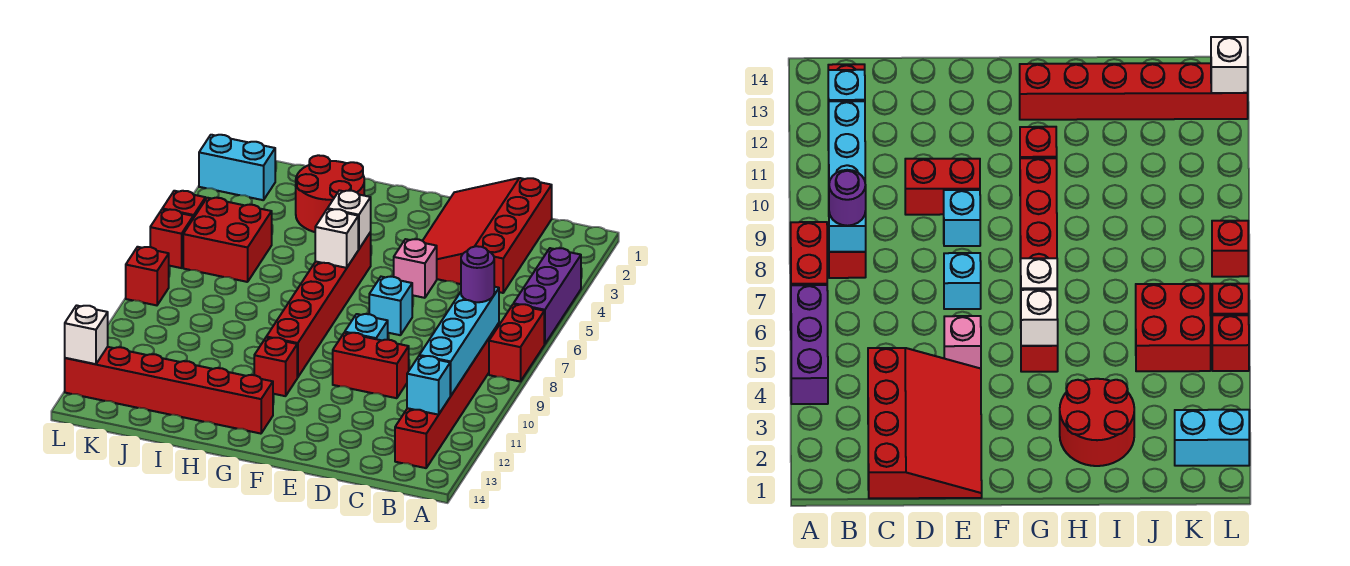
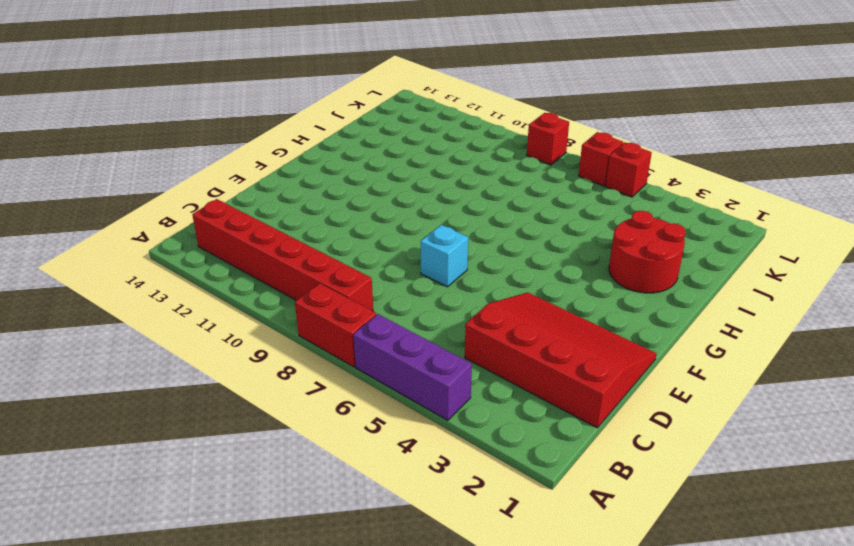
none -> red 1x2 brick [333,333,409,398]
none -> pink 1x1 brick [394,239,437,298]
none -> cyan 1x1 brick [345,314,388,340]

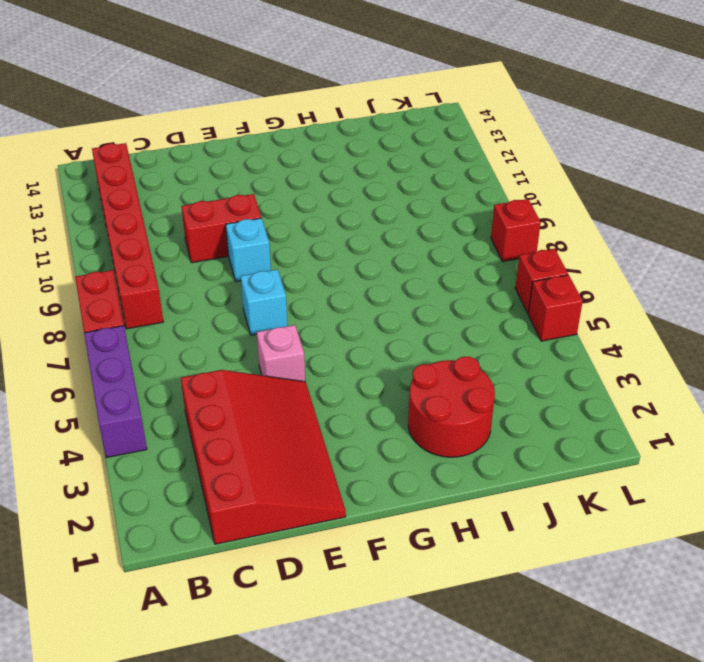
none -> red 1x6 brick [266,232,371,378]
none -> red 1x1 brick [254,338,297,396]
none -> red 1x6 brick [65,347,273,434]

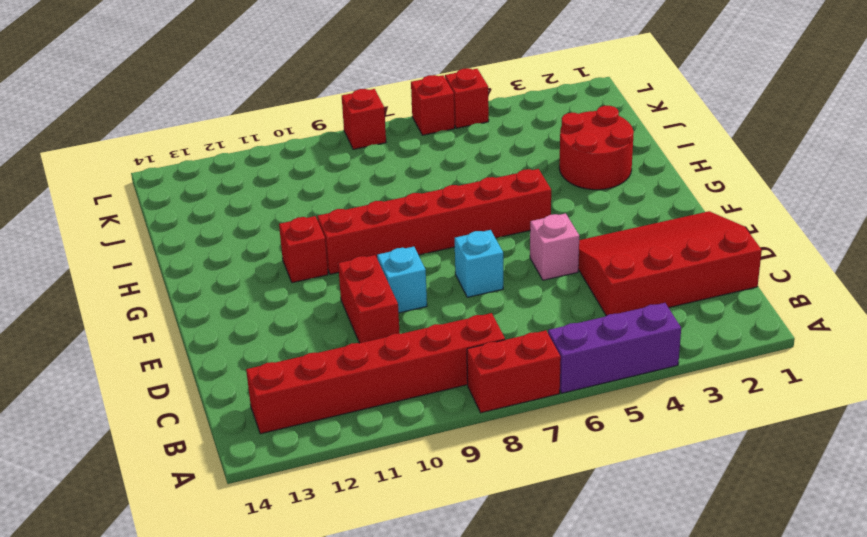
none -> red 1x6 brick [65,347,273,434]
none -> red 2x2 brick [183,198,272,282]
none -> cyan 1x2 brick [199,135,275,200]

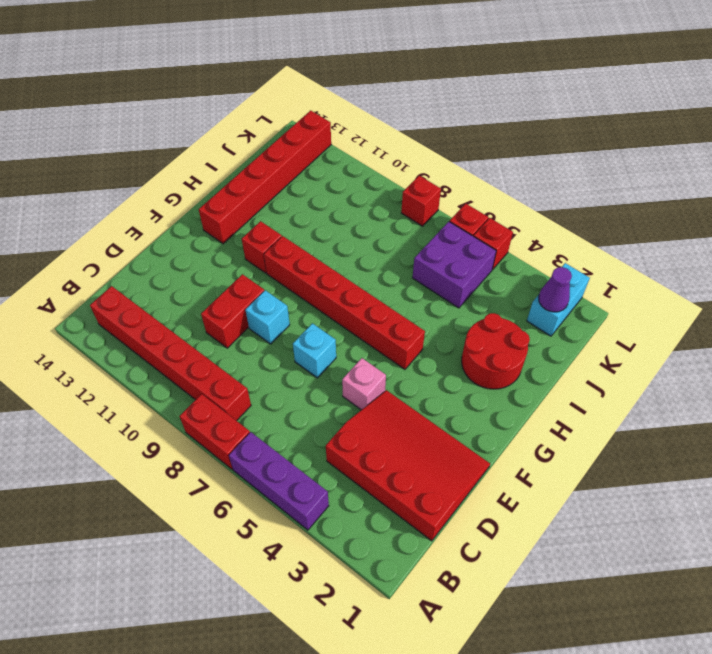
purple 2x2 brick [412,222,496,308] -> red 2x2 brick [183,198,272,282]
purple 1x1 cone [539,267,572,312] -> none
none -> cyan 1x4 brick [419,287,499,396]
none -> cyan 1x1 brick [407,356,450,415]
none -> white 1x1 brick [328,190,371,249]

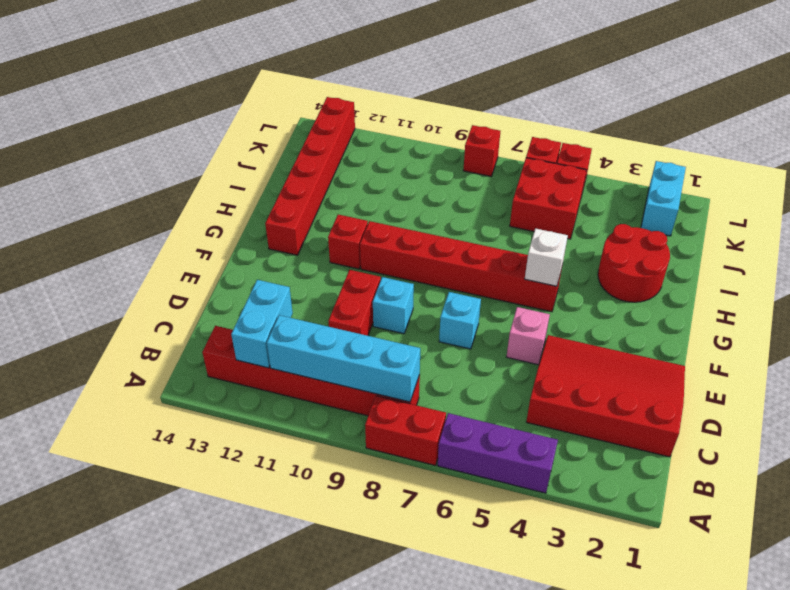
cyan 1x2 brick [231,280,293,368] -> cyan 1x1 brick [407,356,450,415]
none -> white 1x1 brick [315,209,358,268]
none -> white 1x1 brick [65,305,108,364]
none -> purple 1x1 round brick [461,246,494,302]

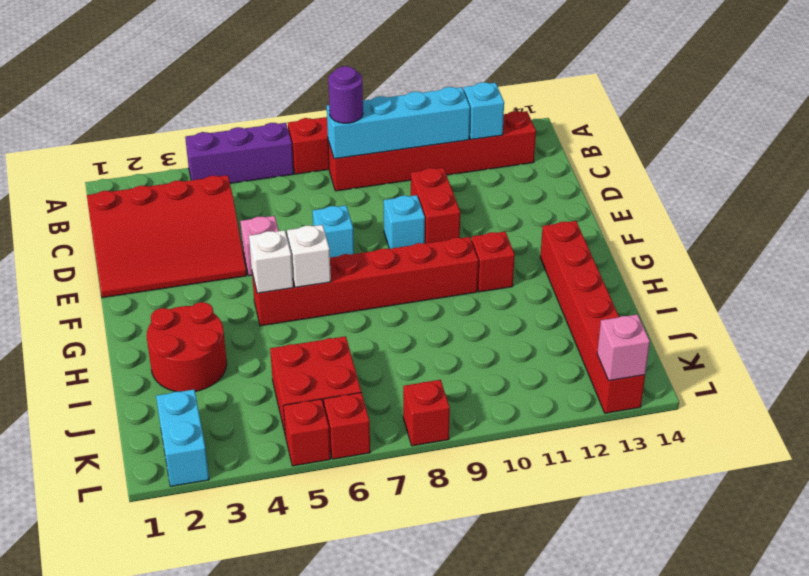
pink 1x1 brick [597,314,650,381] -> white 1x1 brick [65,305,108,364]

